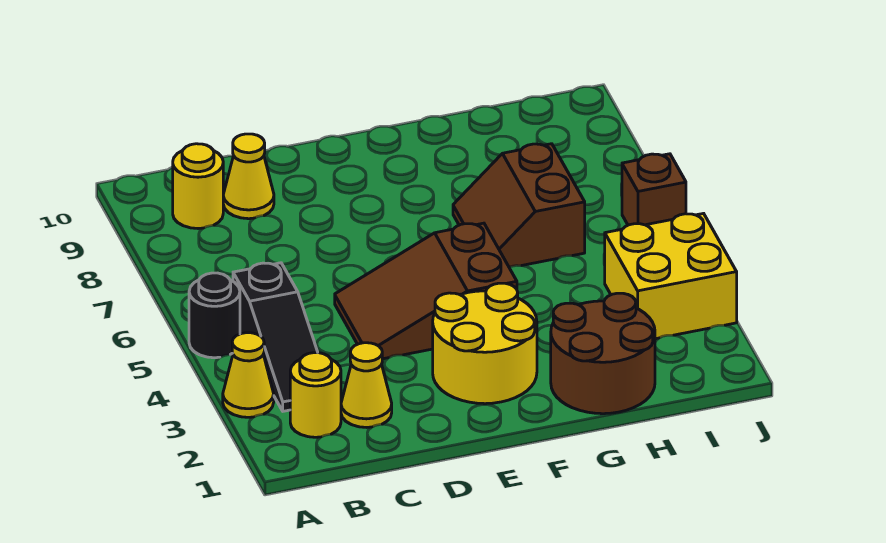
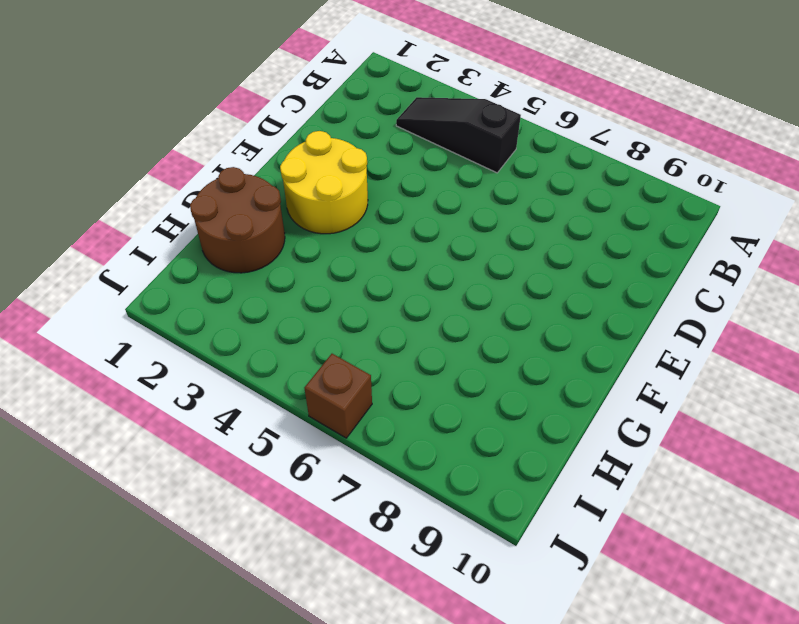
none -> yellow 1x1 cone [223,333,274,417]
none -> black 1x1 round brick [189,273,240,358]
none -> yellow 1x1 round brick [290,353,341,437]

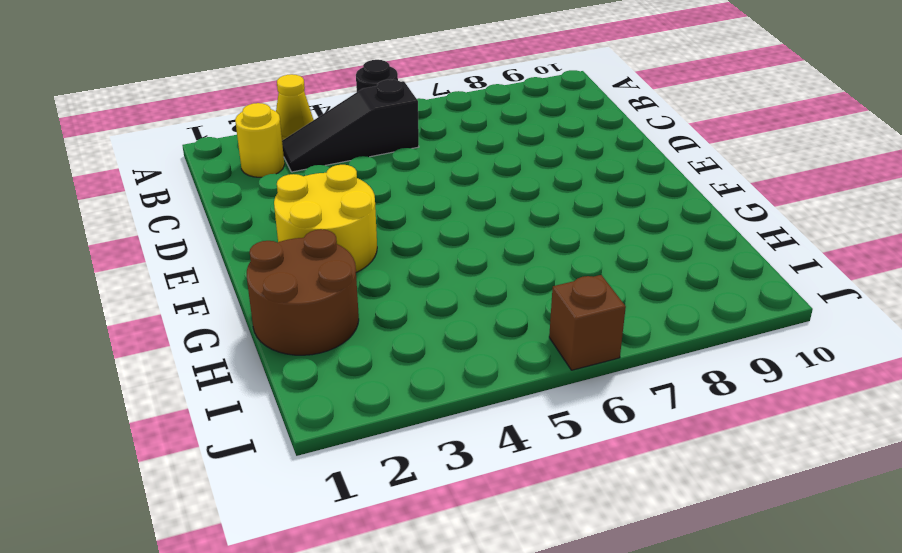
none -> yellow 1x1 round brick [173,144,223,229]
none -> yellow 1x1 cone [341,343,392,427]
none -> yellow 1x1 cone [223,134,274,219]

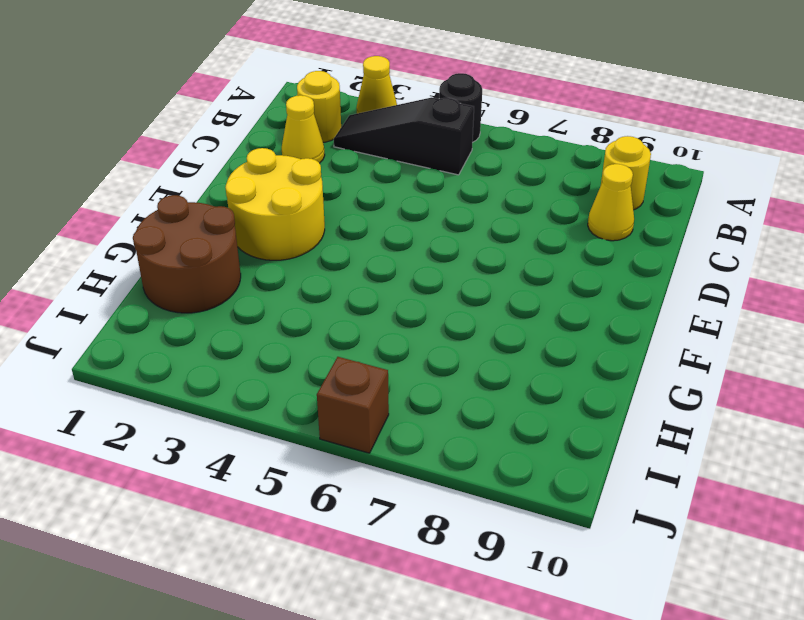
none -> brown 2x3 slope [335,223,517,359]
none -> brown 2x2 slope [453,144,585,267]
none -> yellow 2x2 brick [605,213,737,339]

